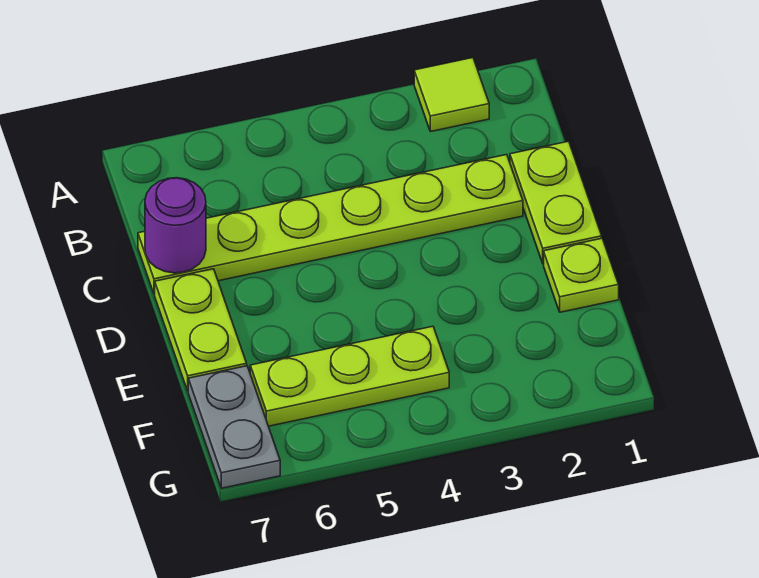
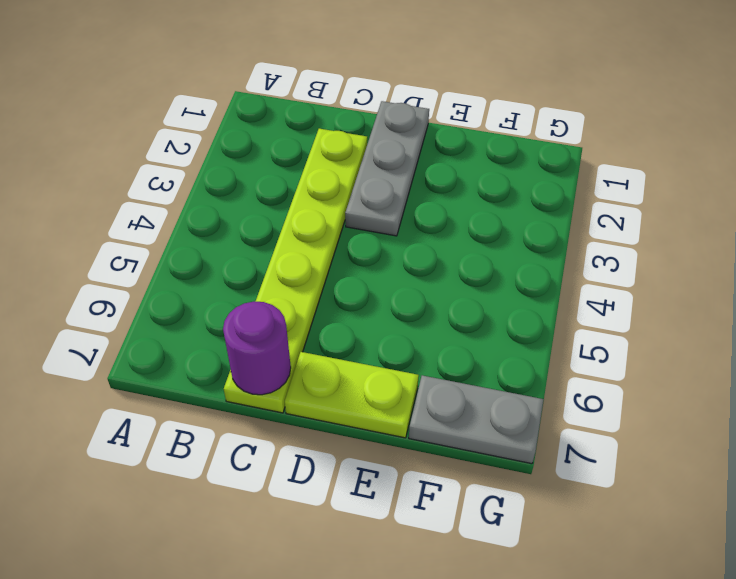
grey 1x3 plate [345,101,429,236] -> lime 1x2 plate [510,141,602,264]
none -> lime 1x1 tile [414,58,489,132]
none -> lime 1x1 plate [544,238,619,312]

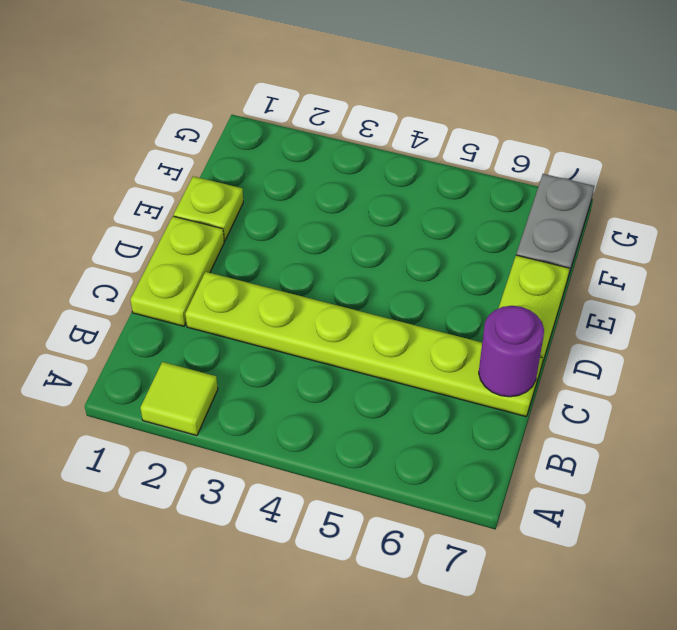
none -> lime 1x3 plate [250,326,449,426]

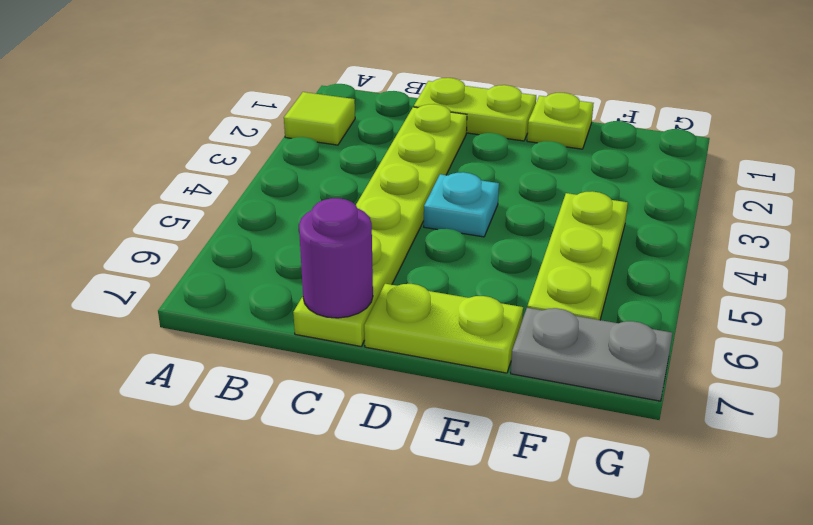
cyan 1x1 plate [424,172,499,237] -> none

